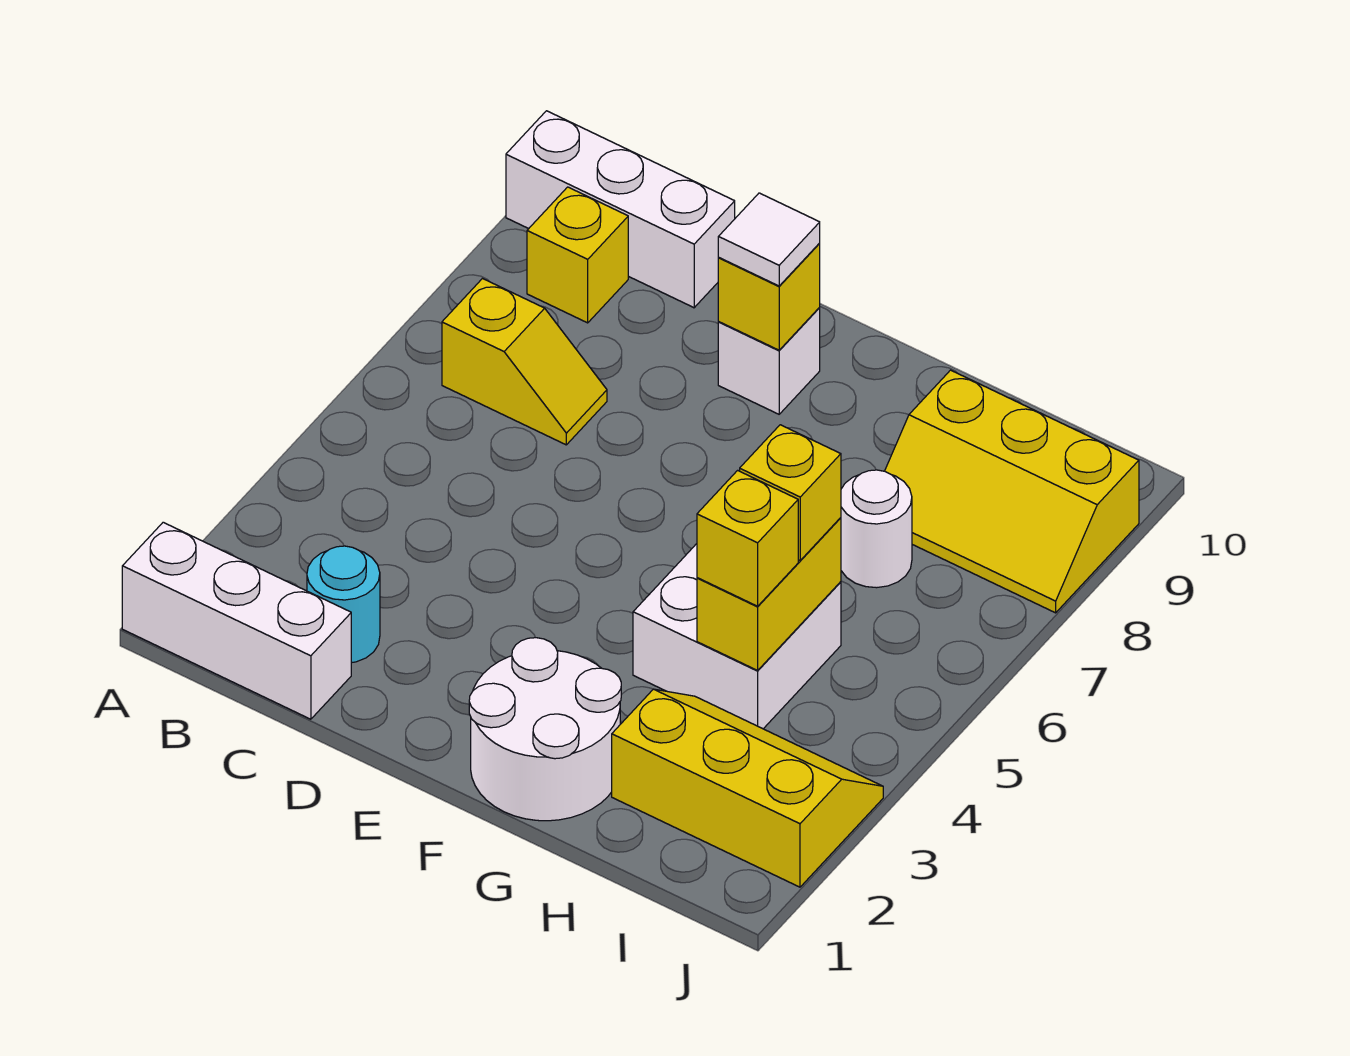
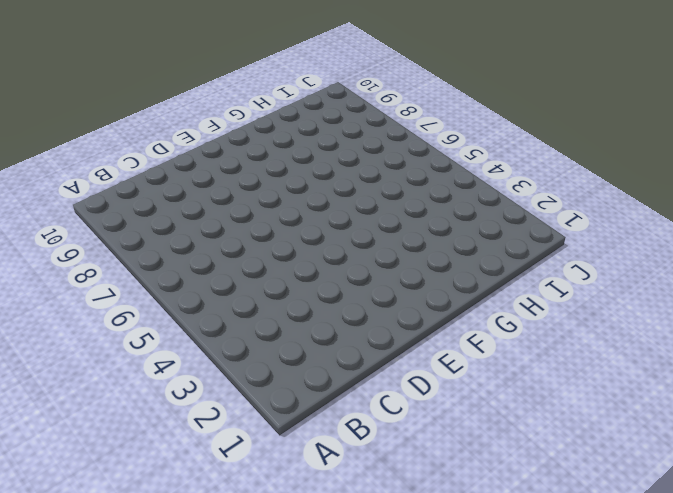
none -> white 1x3 brick [122,522,351,719]
none -> white 1x3 brick [506,111,735,308]
none -> yellow 1x2 slope [442,279,607,445]

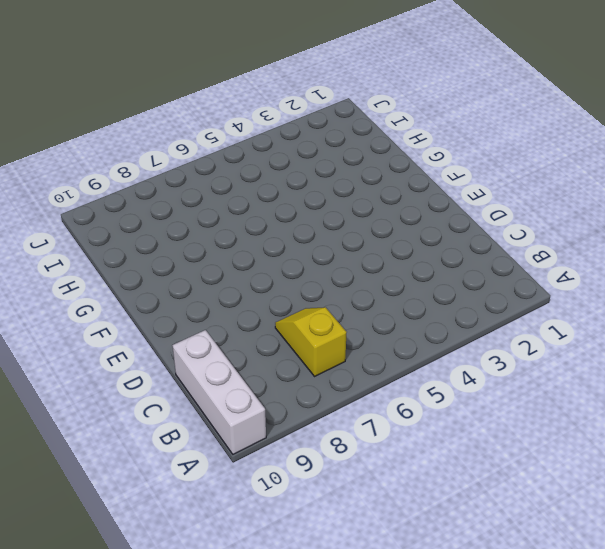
none -> white 1x3 brick [122,522,351,719]
none -> yellow 1x1 brick [527,187,628,323]
none -> cyan 1x1 round brick [307,546,380,663]

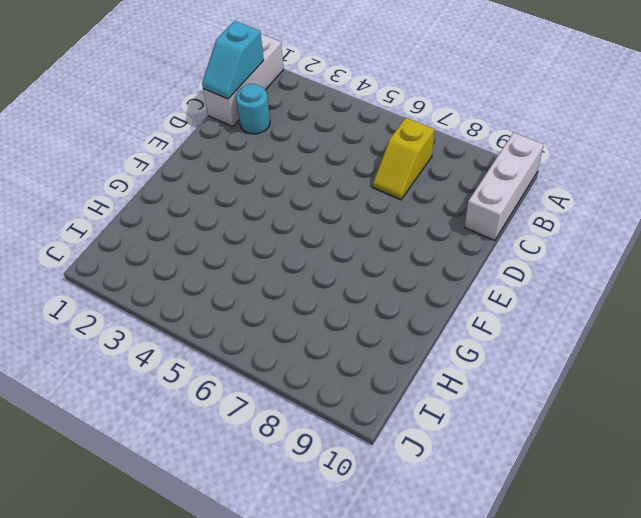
cyan 1x2 slope [202,21,264,99] -> none
none -> yellow 1x1 brick [527,187,628,323]
none -> white 1x1 brick [718,307,820,414]
none -> white 2x2 round brick [469,638,621,821]

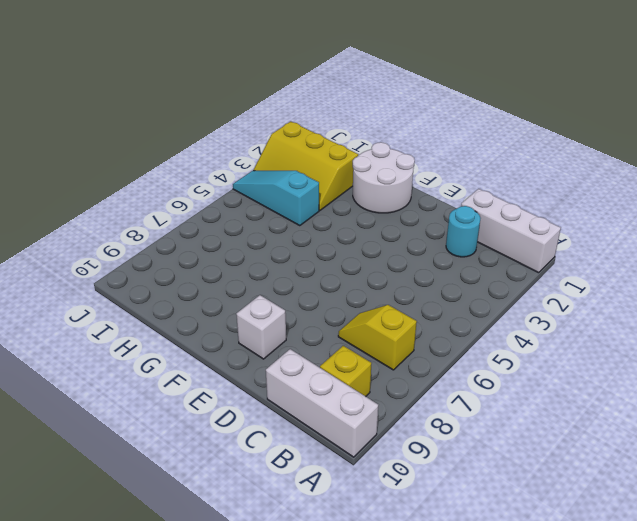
cyan 1x3 slope [233,170,319,226] -> white 2x2 brick [633,544,841,729]
none -> white 1x1 round brick [841,470,912,588]
none -> yellow 2x3 slope [885,370,1139,613]
none -> yellow 1x1 brick [718,244,820,350]

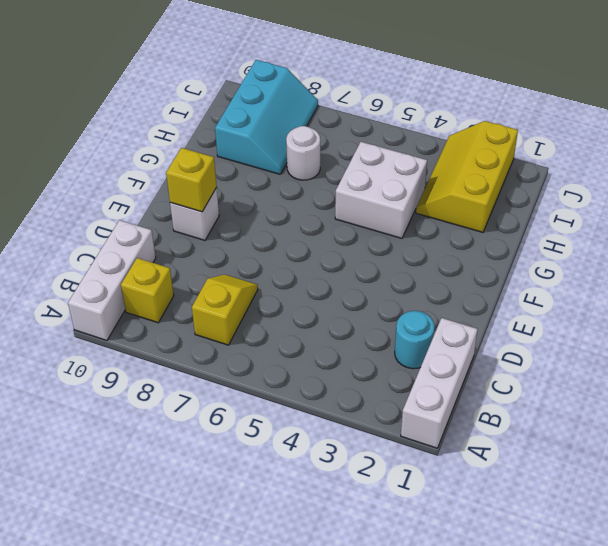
cyan 2x3 slope [215,60,318,174] -> yellow 2x3 slope [885,370,1139,613]
none -> white 2x2 round brick [469,638,621,821]
none -> yellow 1x2 brick [697,518,841,670]
none -> white 1x1 tile [718,193,820,286]

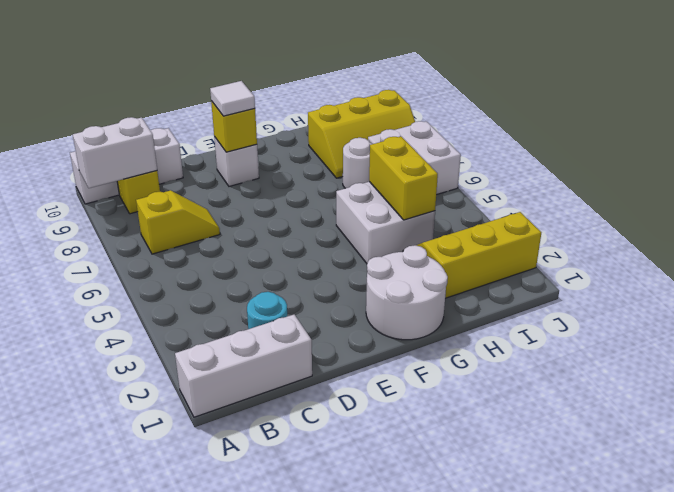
white 1x2 brick [73,117,157,188] -> none
white 2x2 brick [368,121,461,195] -> none
none -> yellow 1x1 brick [697,470,798,606]
none -> yellow 1x1 brick [740,425,841,561]

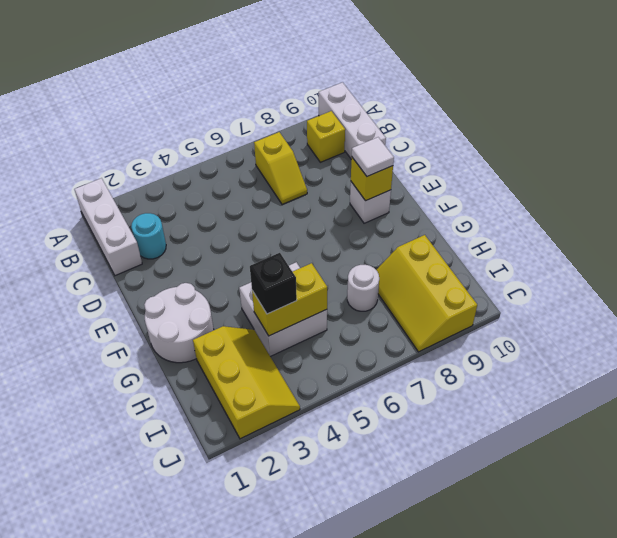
black 1x1 brick [250,253,297,314] -> yellow 1x1 brick [697,470,798,606]
none -> yellow 1x1 brick [740,425,841,561]

